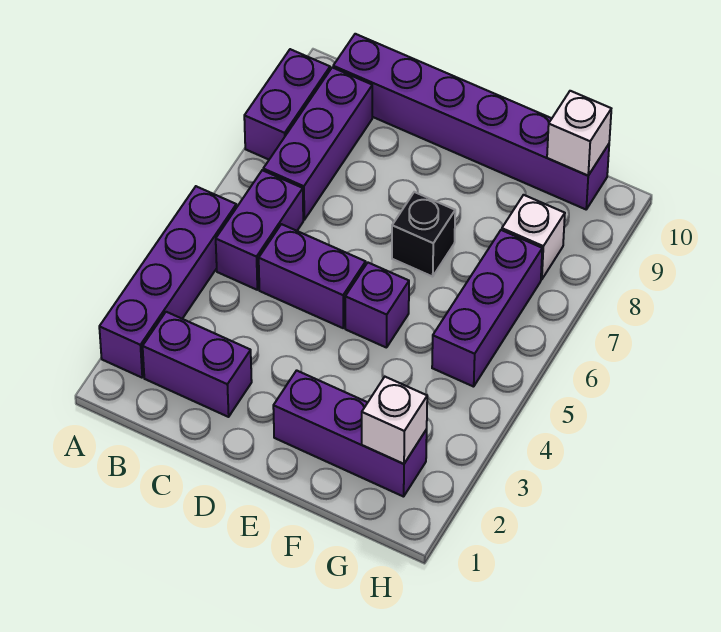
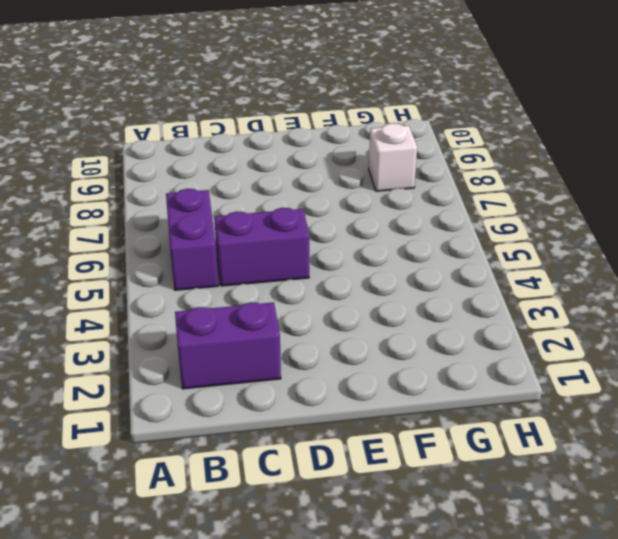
none -> purple 1x4 brick [99,186,236,378]
none -> purple 1x2 brick [244,49,330,159]
none -> purple 1x3 brick [263,67,372,220]

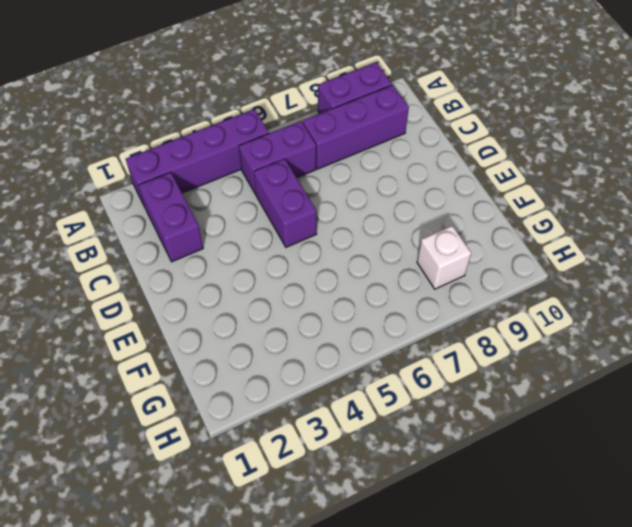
none -> purple 1x6 brick [333,34,609,209]
none -> purple 1x3 brick [273,370,427,497]
none -> purple 1x1 brick [345,263,409,348]

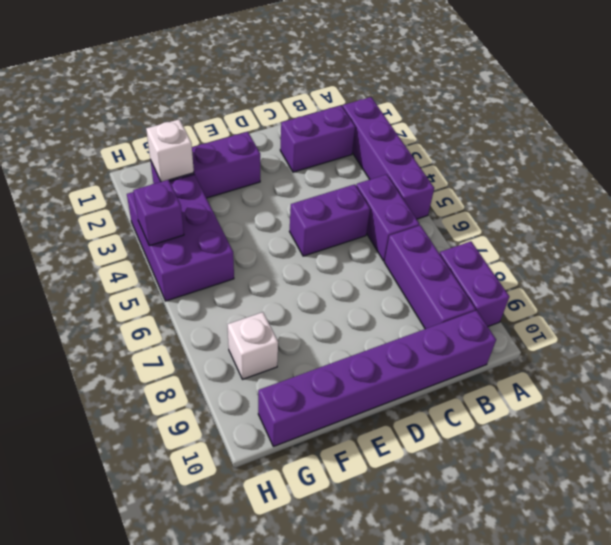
purple 2x3 brick [127,175,234,301] -> purple 1x3 brick [432,230,542,387]
purple 1x1 brick [133,180,184,246] -> purple 1x1 brick moved to [345,263,409,348]
none -> black 1x1 brick [392,192,455,277]
none -> white 1x1 brick [547,91,611,176]

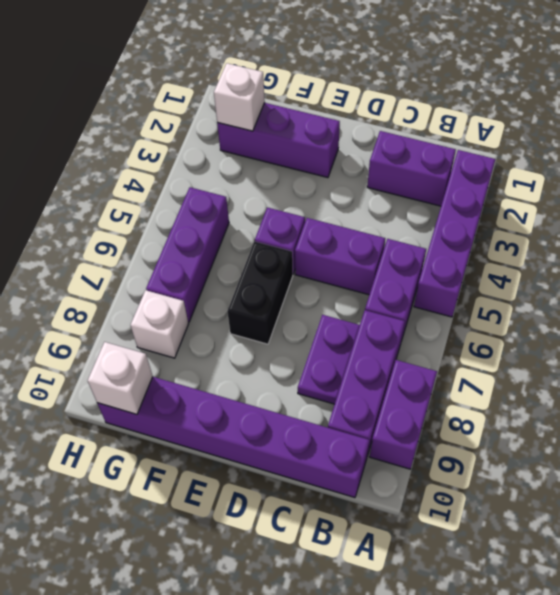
purple 1x2 plate [298,315,360,404] -> none
black 1x2 brick [227,241,293,344] -> black 1x1 brick [392,192,455,277]

